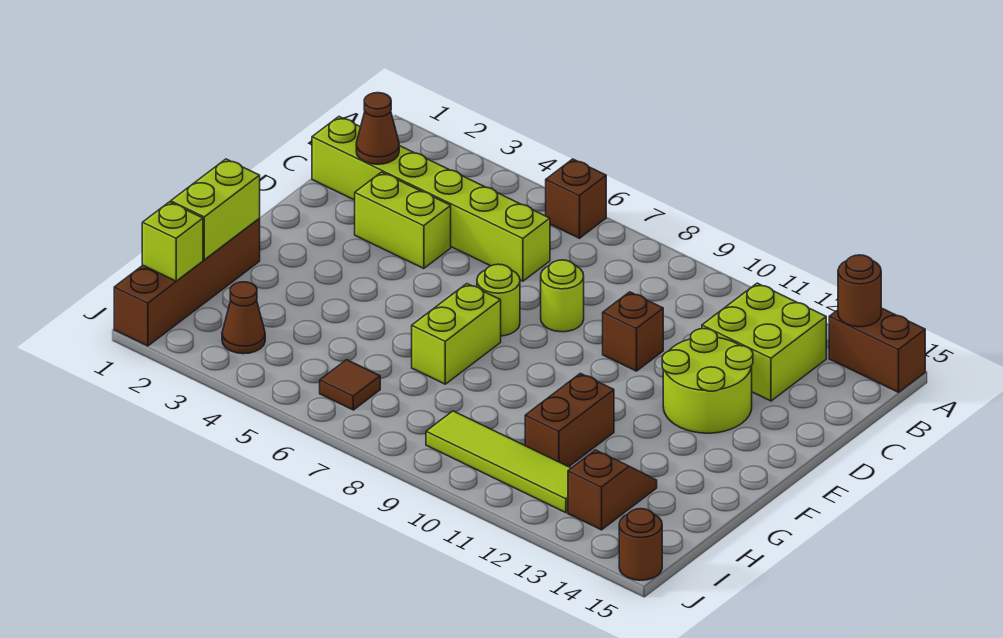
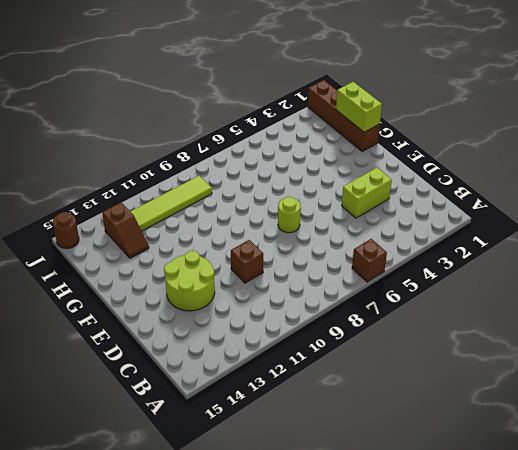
none -> brown 1x2 brick [829,308,925,392]
none -> lime 2x2 brick [702,283,826,401]
none -> lime 1x6 brick [312,117,550,281]

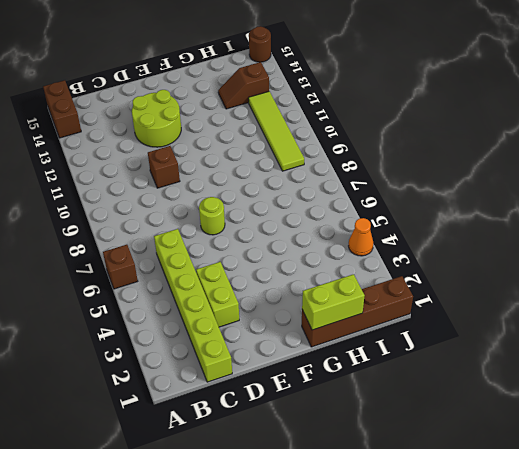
orange 1x1 cone [349,218,373,256] -> none
none -> lime 2x2 brick [702,283,826,401]
none -> lime 1x1 round brick [541,260,584,332]
none -> lime 1x2 brick [412,284,501,384]

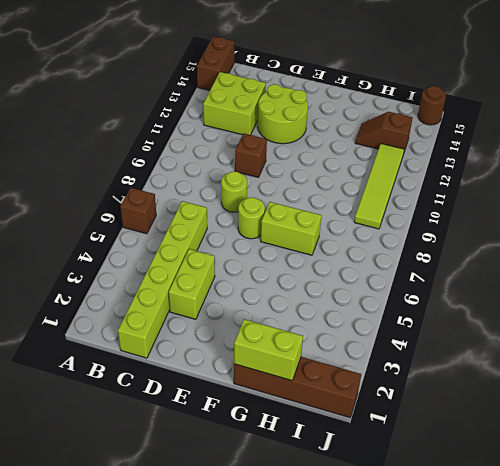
none -> brown 1x2 brick [525,373,614,467]
none -> brown 1x1 cone [222,282,265,354]
none -> brown 1x1 tile [320,360,380,410]

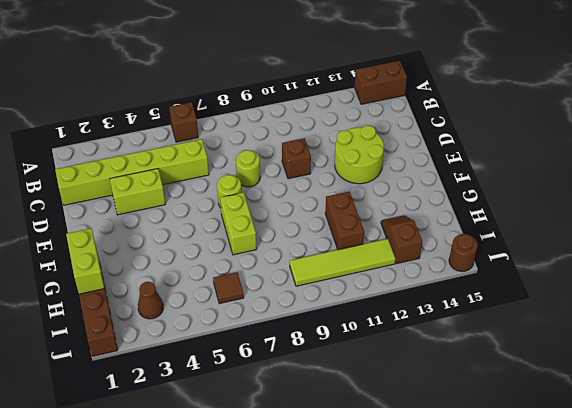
none -> lime 2x2 brick [702,283,826,401]
none -> brown 1x1 round brick [838,255,881,327]
none -> brown 1x1 cone [356,93,399,164]

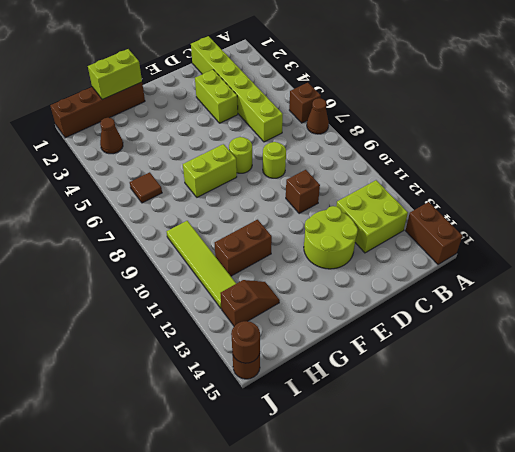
brown 1x1 cone [307,98,329,134] -> brown 1x1 cone moved to [356,93,399,164]
brown 1x1 round brick [231,321,260,363] -> brown 1x1 round brick moved to [838,255,881,327]
none -> lime 1x1 brick [142,202,203,281]

